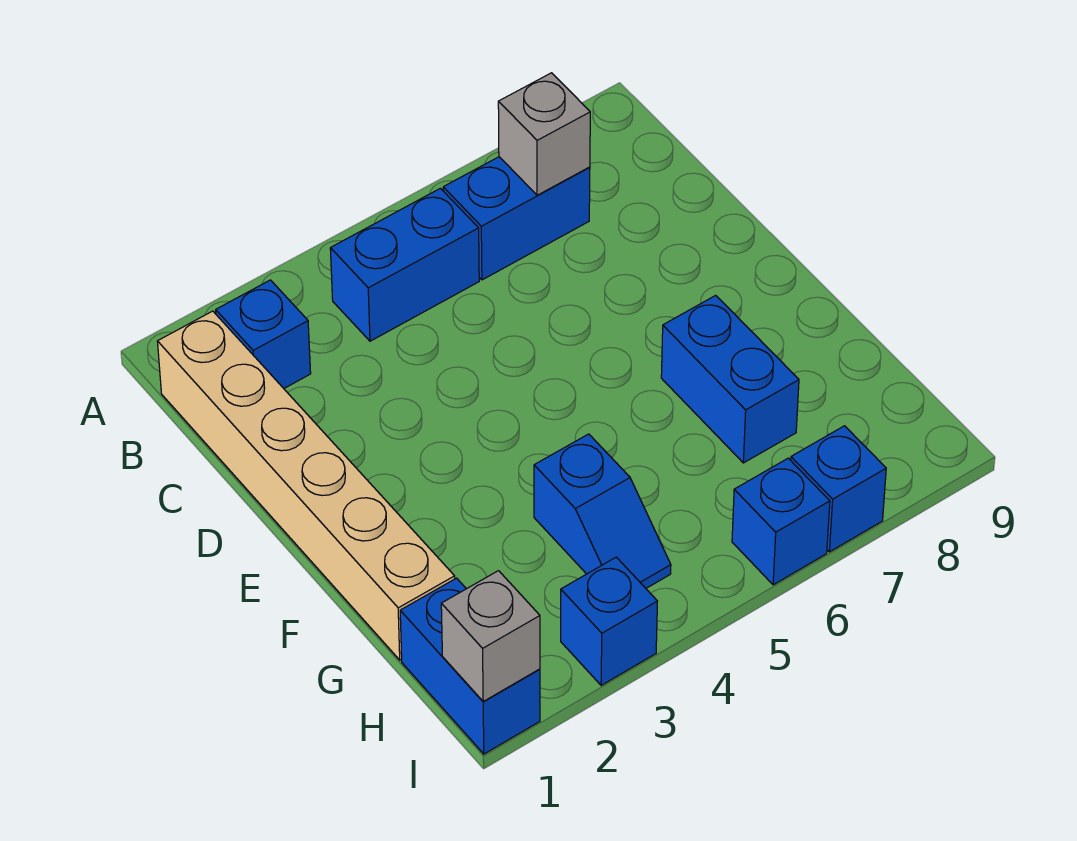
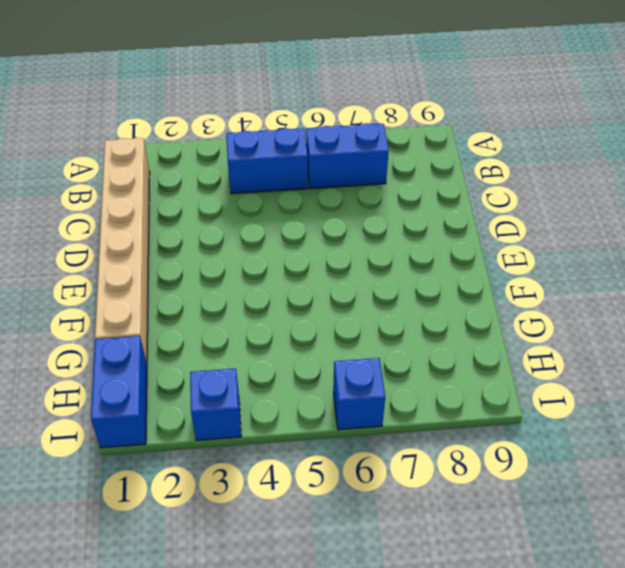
none -> blue 1x1 brick [216,280,311,388]
none -> blue 1x2 brick [661,295,799,463]
none -> blue 1x2 slope [534,434,671,588]

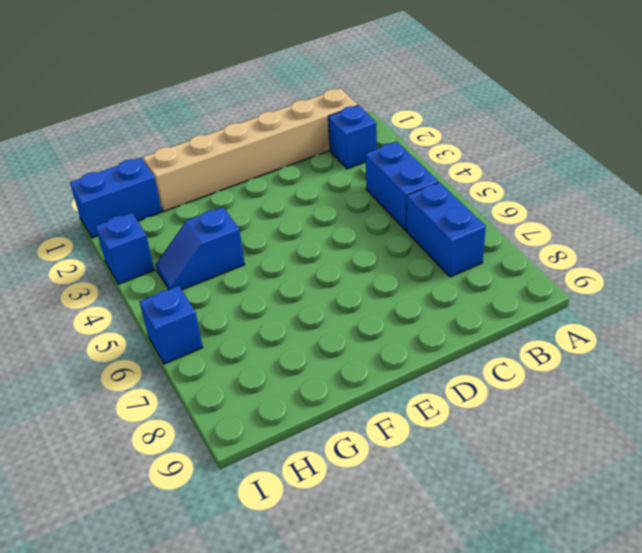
none -> blue 1x2 brick [661,295,799,463]
none -> blue 1x1 brick [791,426,886,552]
none -> grey 1x1 brick [498,73,590,195]

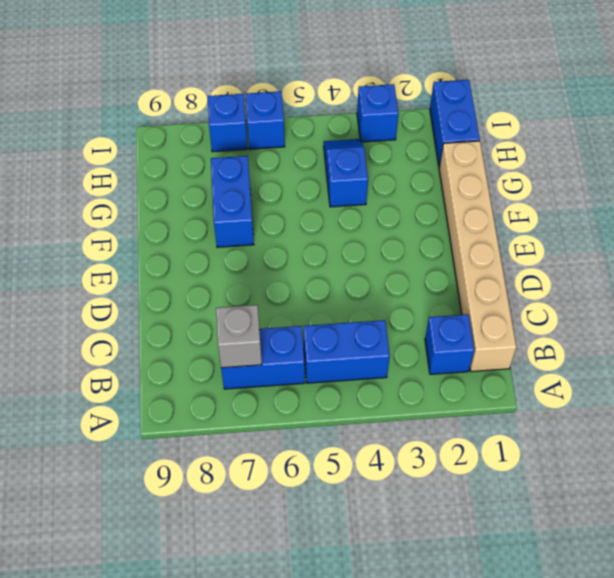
none -> grey 1x1 brick [441,571,540,701]

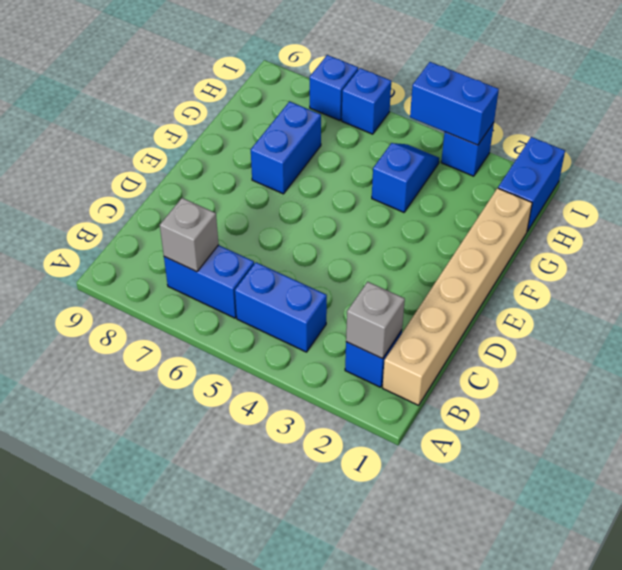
grey 1x1 brick [346,282,405,359] -> grey 1x1 brick moved to [441,571,540,701]
blue 1x2 brick [410,62,499,145] -> none

